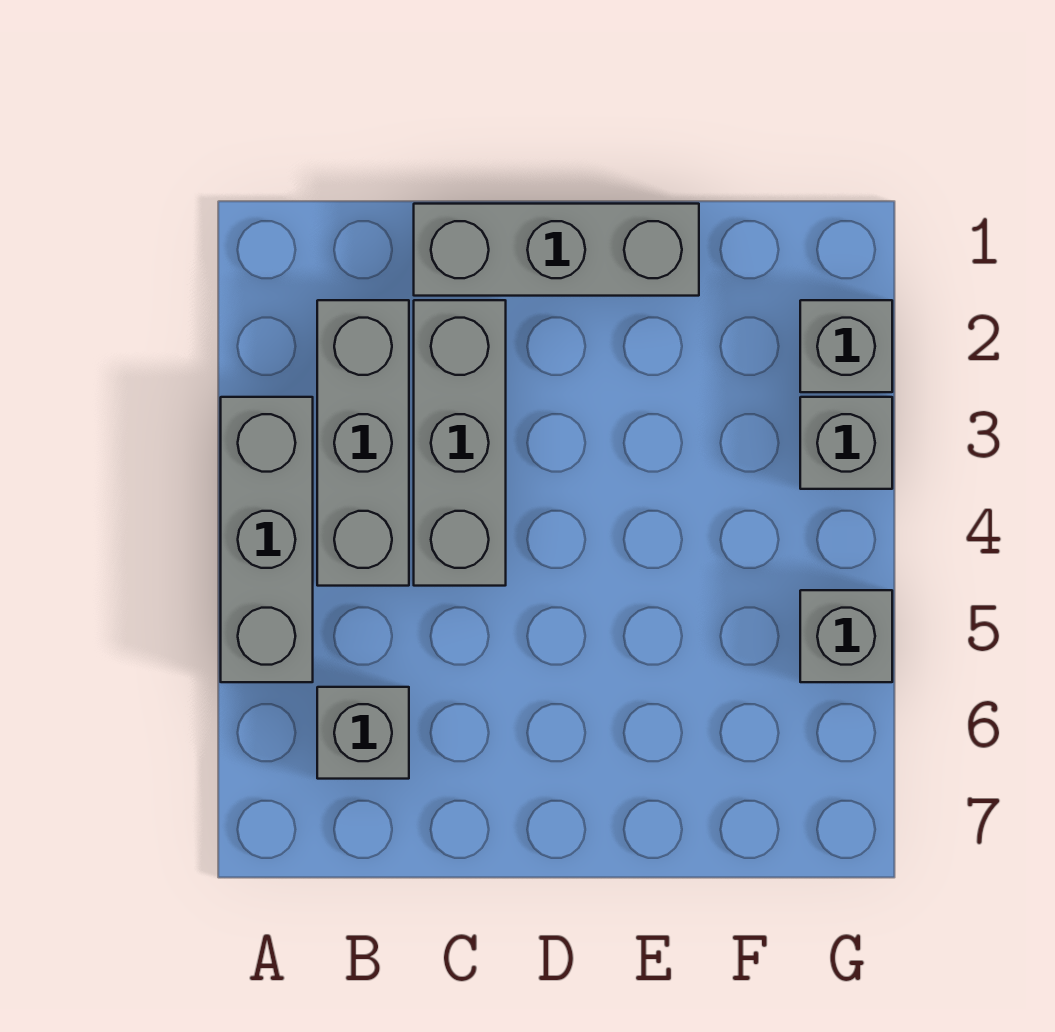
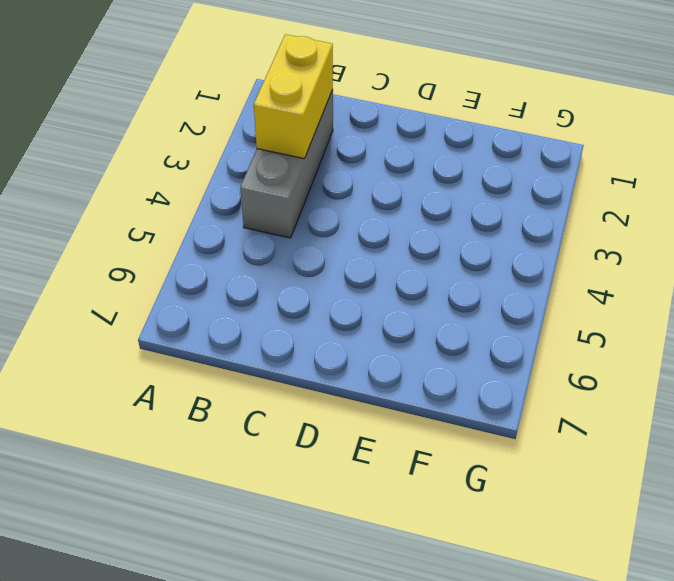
yellow 1x2 brick [254,34,333,159] -> none
none -> grey 1x3 brick [221,397,313,682]
none -> grey 1x1 brick [317,687,409,779]

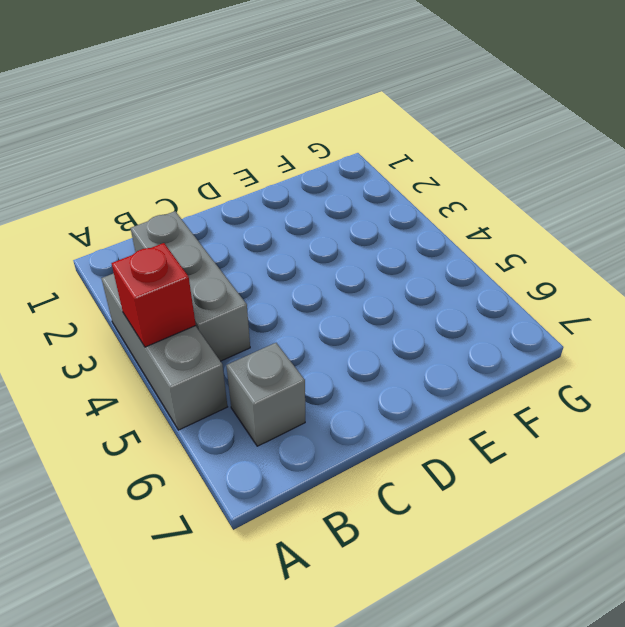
red 1x1 brick [112,243,196,347] -> none
none -> grey 1x3 brick [414,204,699,296]
none -> grey 1x3 brick [414,300,506,586]

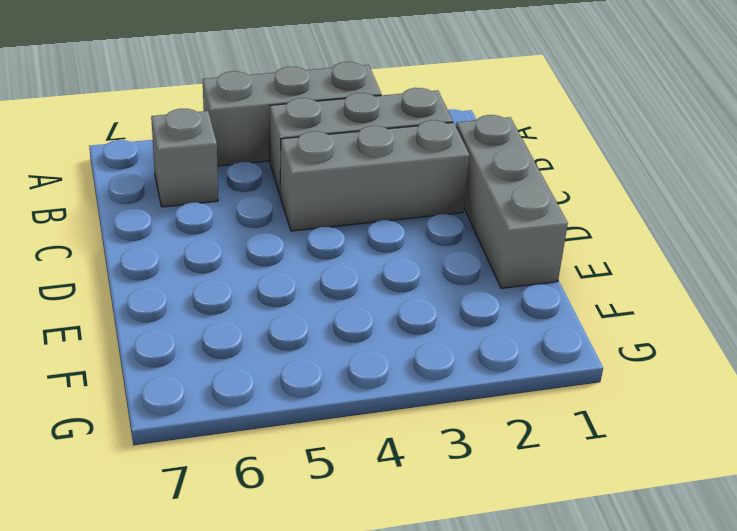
none -> grey 1x1 brick [800,300,892,392]
none -> grey 1x1 brick [800,397,892,489]

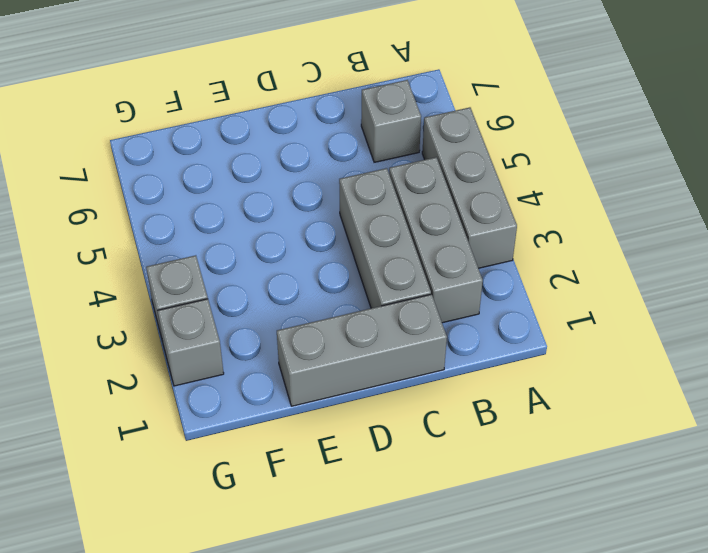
none -> grey 1x1 brick [800,590,892,682]

